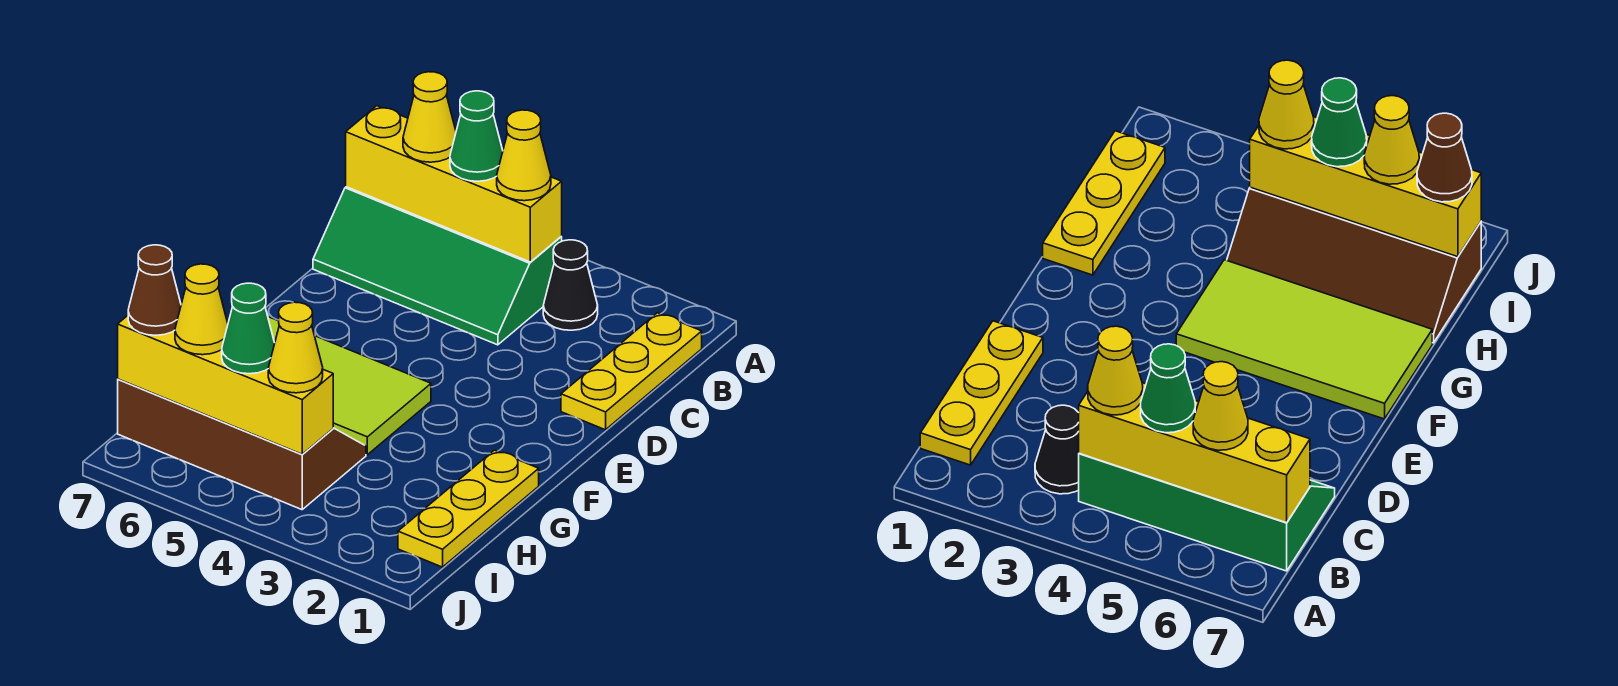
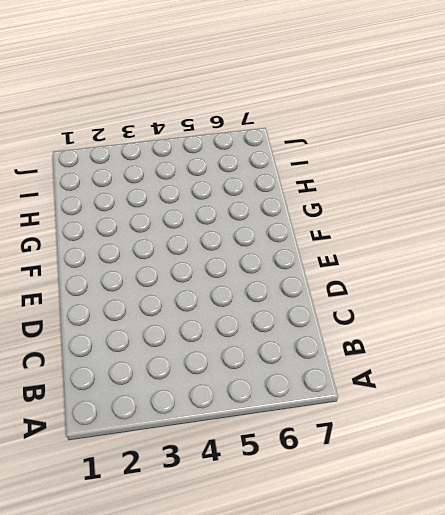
none -> yellow 1x3 plate [561,313,702,430]
none -> black 1x1 cone [543,240,598,330]
none -> green 2x4 slope [313,187,562,345]

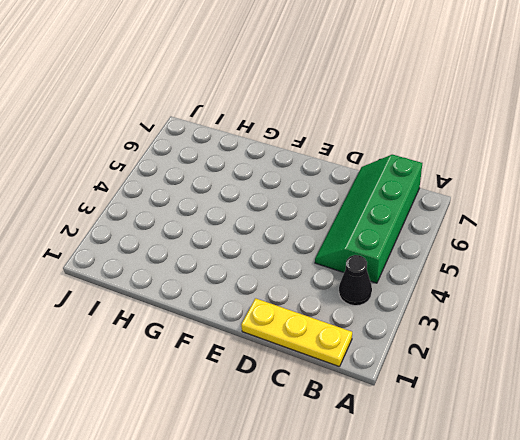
none -> lime 2x4 tile [268,317,431,455]
none -> yellow 1x3 plate [398,450,539,567]
none -> brown 2x4 slope [118,379,366,510]

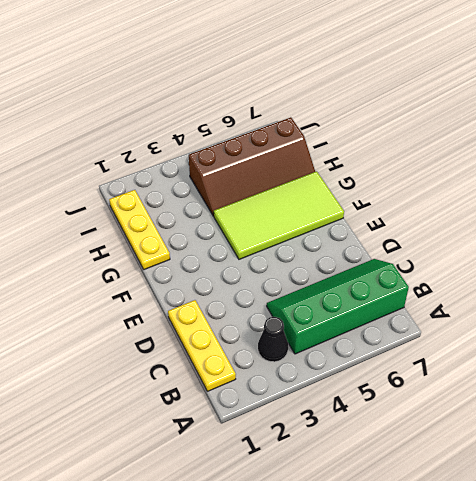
none -> yellow 1x4 brick [346,106,562,262]
none -> yellow 1x4 brick [118,316,333,454]
none -> yellow 1x1 cone [497,110,551,201]

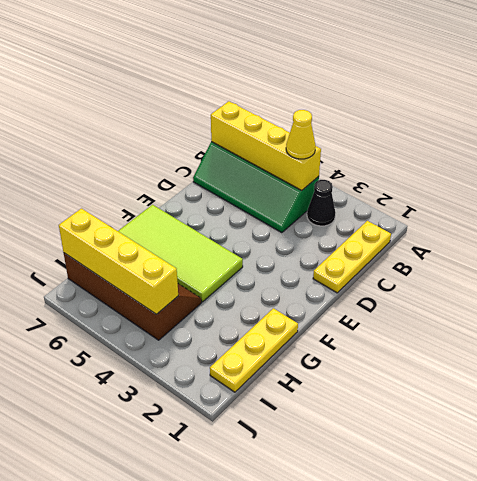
none -> green 1x1 cone [450,91,503,181]
none -> yellow 1x1 cone [403,72,456,162]
none -> yellow 1x1 cone [268,302,323,393]

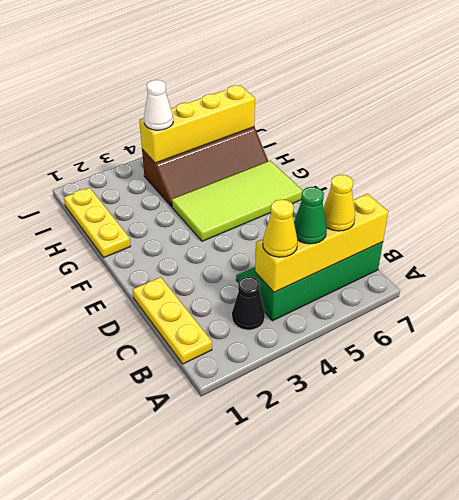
white 1x1 cone [144,80,173,130] -> yellow 1x1 cone [268,302,323,393]
none -> green 1x1 cone [222,283,275,374]
none -> yellow 1x1 cone [175,264,228,355]
none -> brown 1x1 cone [128,245,181,335]

